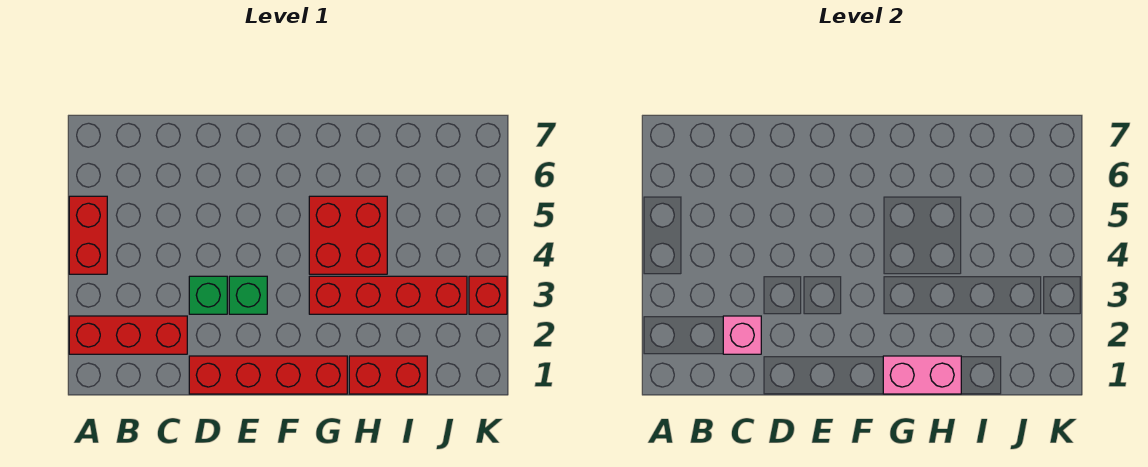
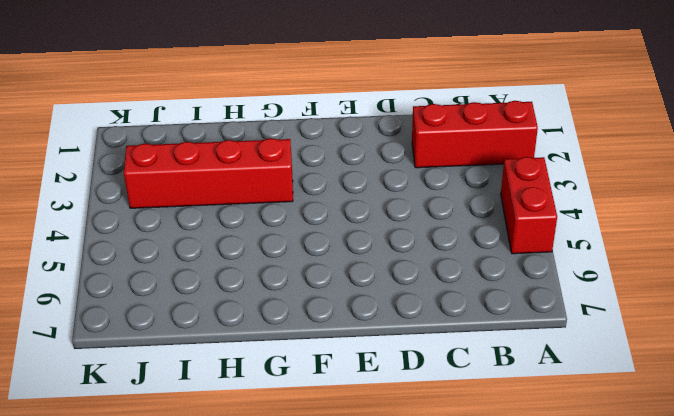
none -> red 1x4 brick [189,356,347,394]
none -> green 1x1 brick [189,276,227,314]

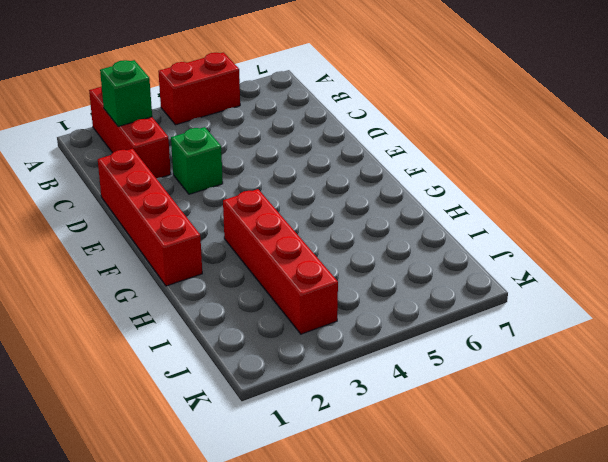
green 1x1 brick [100,60,152,127] -> green 1x1 brick moved to [229,276,267,314]
none -> red 2x2 brick [309,196,387,274]
none -> red 1x2 brick [349,356,427,394]

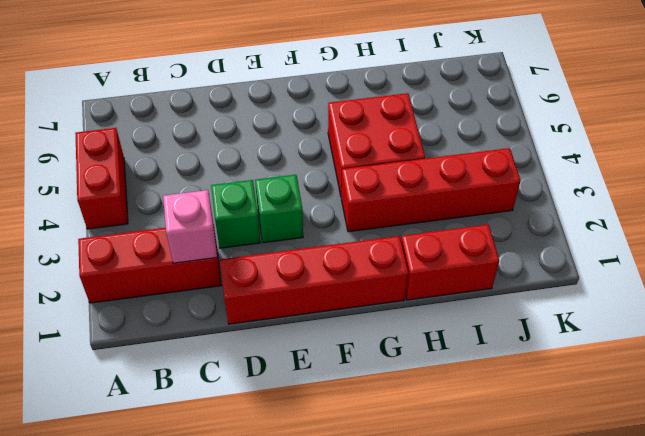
none -> red 1x1 brick [469,276,507,314]
none -> pink 1x2 brick [883,356,961,394]

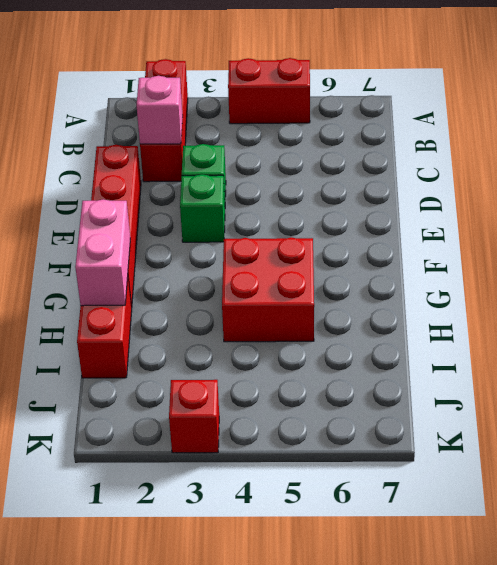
none -> red 1x4 brick [309,276,467,314]

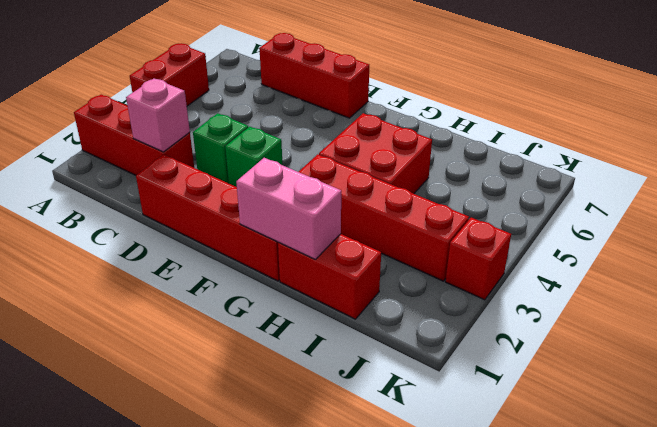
red 1x3 brick [259,33,369,118] -> none

